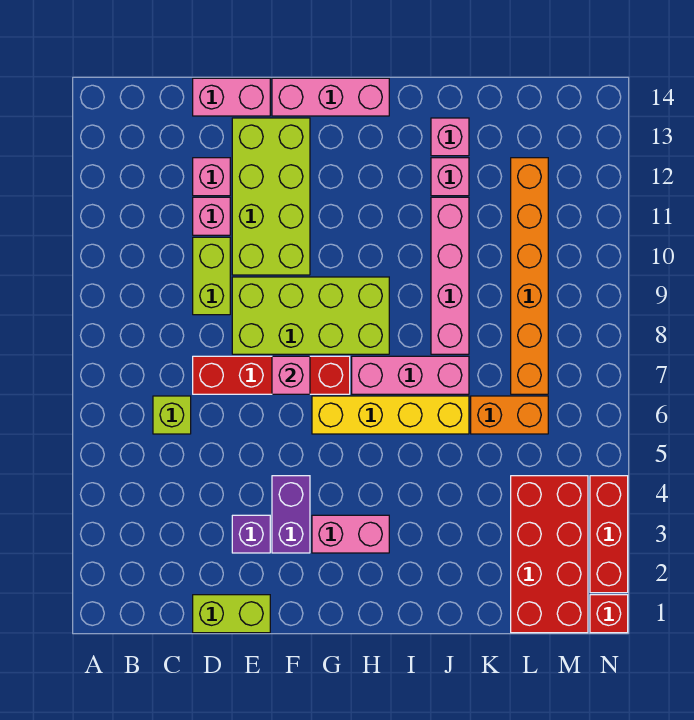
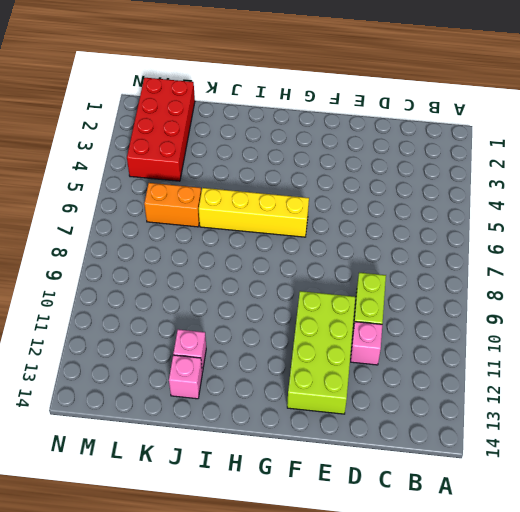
none -> lime 1x1 brick [153,396,191,434]
none -> lime 1x2 brick [193,595,270,633]
none -> red 1x4 brick [193,356,350,394]

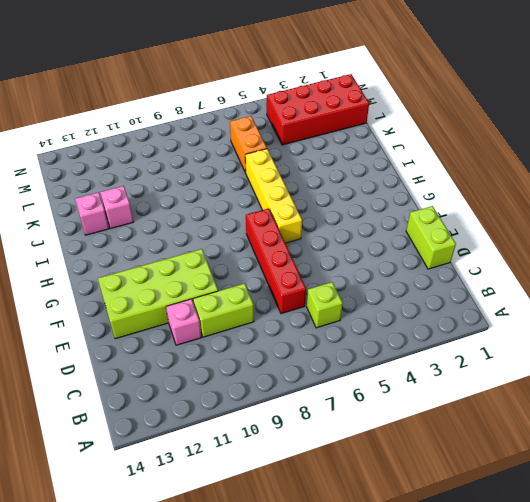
none -> pink 1x1 brick [193,158,230,196]
none -> pink 1x2 brick [193,78,270,116]
none -> purple 1x1 brick [232,515,270,553]

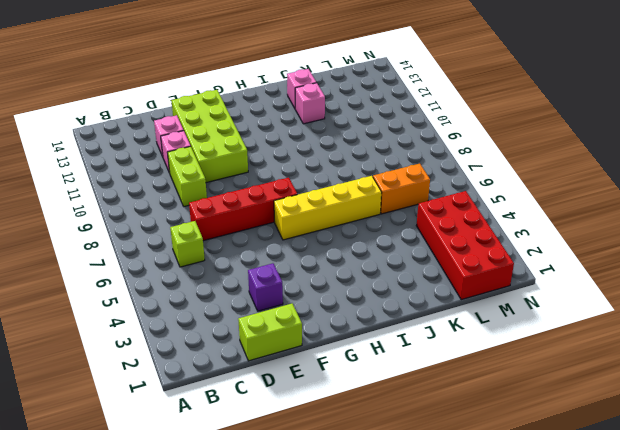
none -> pink 1x2 brick [193,78,270,116]
none -> lime 2x4 brick [232,277,389,354]
none -> purple 1x2 brick [272,476,310,553]

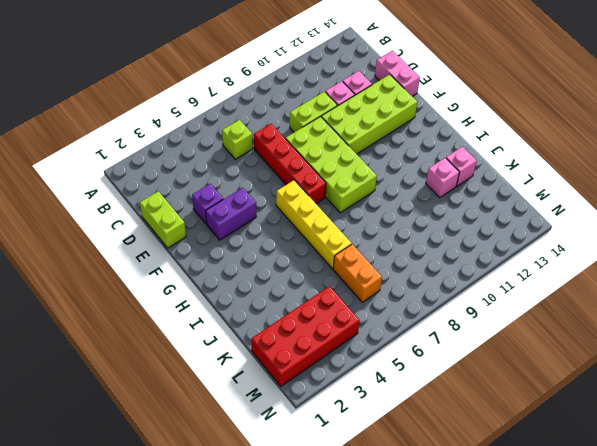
none -> pink 1x3 brick [272,78,389,116]
none -> pink 1x2 brick [312,515,389,553]
none -> pink 1x3 brick [352,356,469,394]

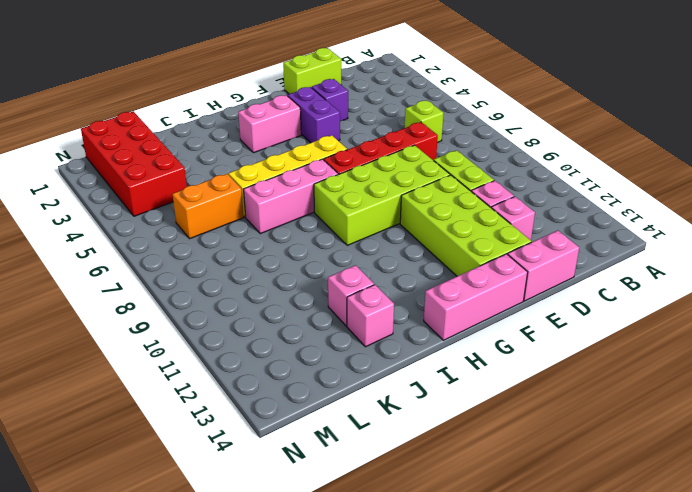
none -> pink 1x4 brick [431,197,469,354]
none -> orange 1x6 brick [511,158,548,394]
none -> red 1x1 brick [590,595,628,633]

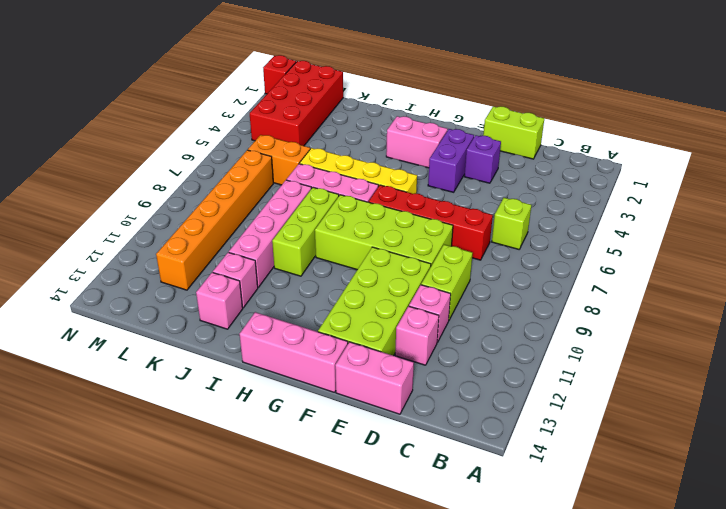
lime 1x3 brick [272,187,339,276] -> none
none -> red 1x3 brick [590,476,628,593]
none -> pink 1x1 brick [272,356,310,394]

